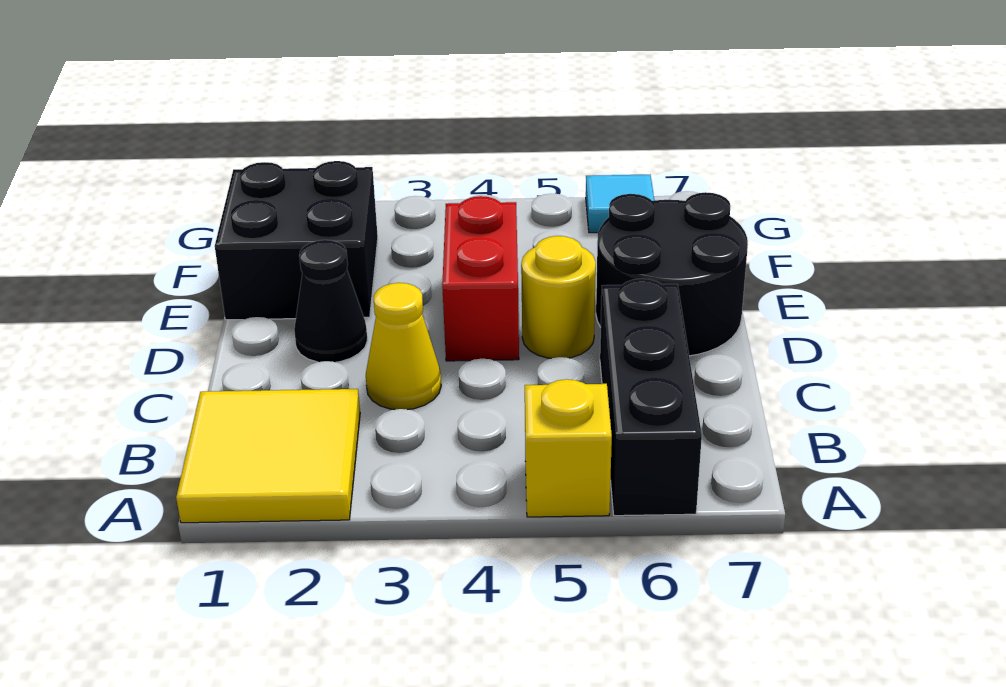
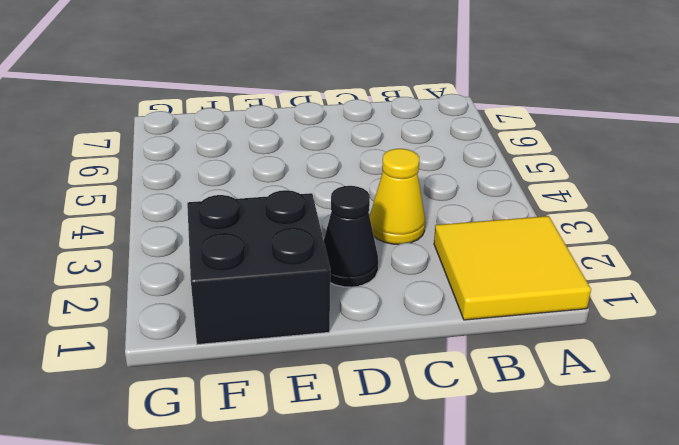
none -> yellow 1x1 brick [525,379,612,517]
none -> black 1x3 brick [600,279,702,516]

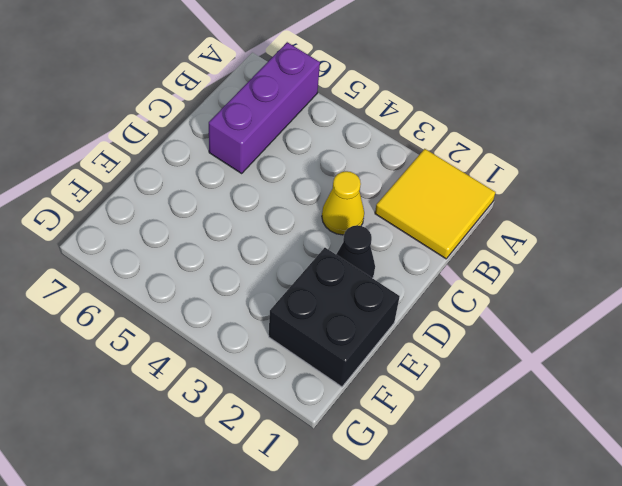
purple 1x3 brick [209,42,320,173] -> black 1x3 brick [600,279,702,516]
none -> yellow 1x1 brick [525,379,612,517]
none -> red 1x2 brick [442,196,519,361]

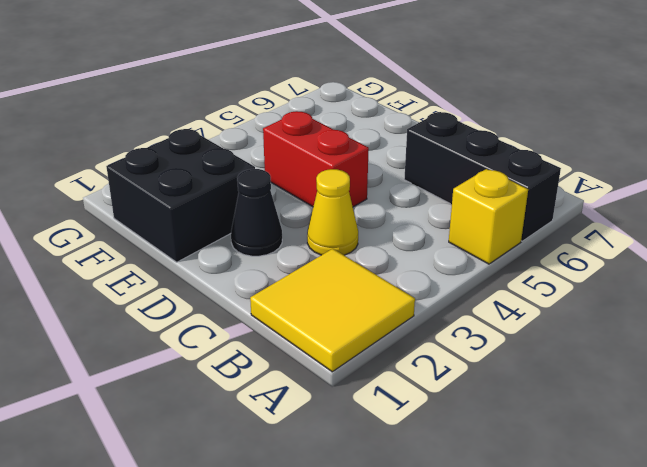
none -> yellow 1x1 round brick [521,236,596,358]
none -> black 2x2 round brick [596,192,748,356]

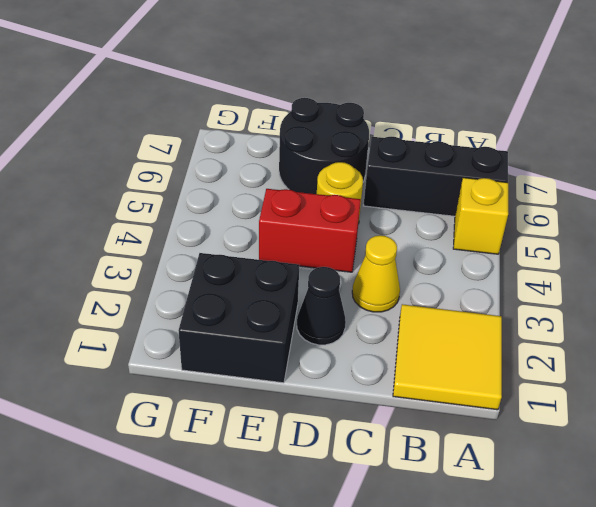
none -> cyan 1x1 tile [586,175,654,233]

